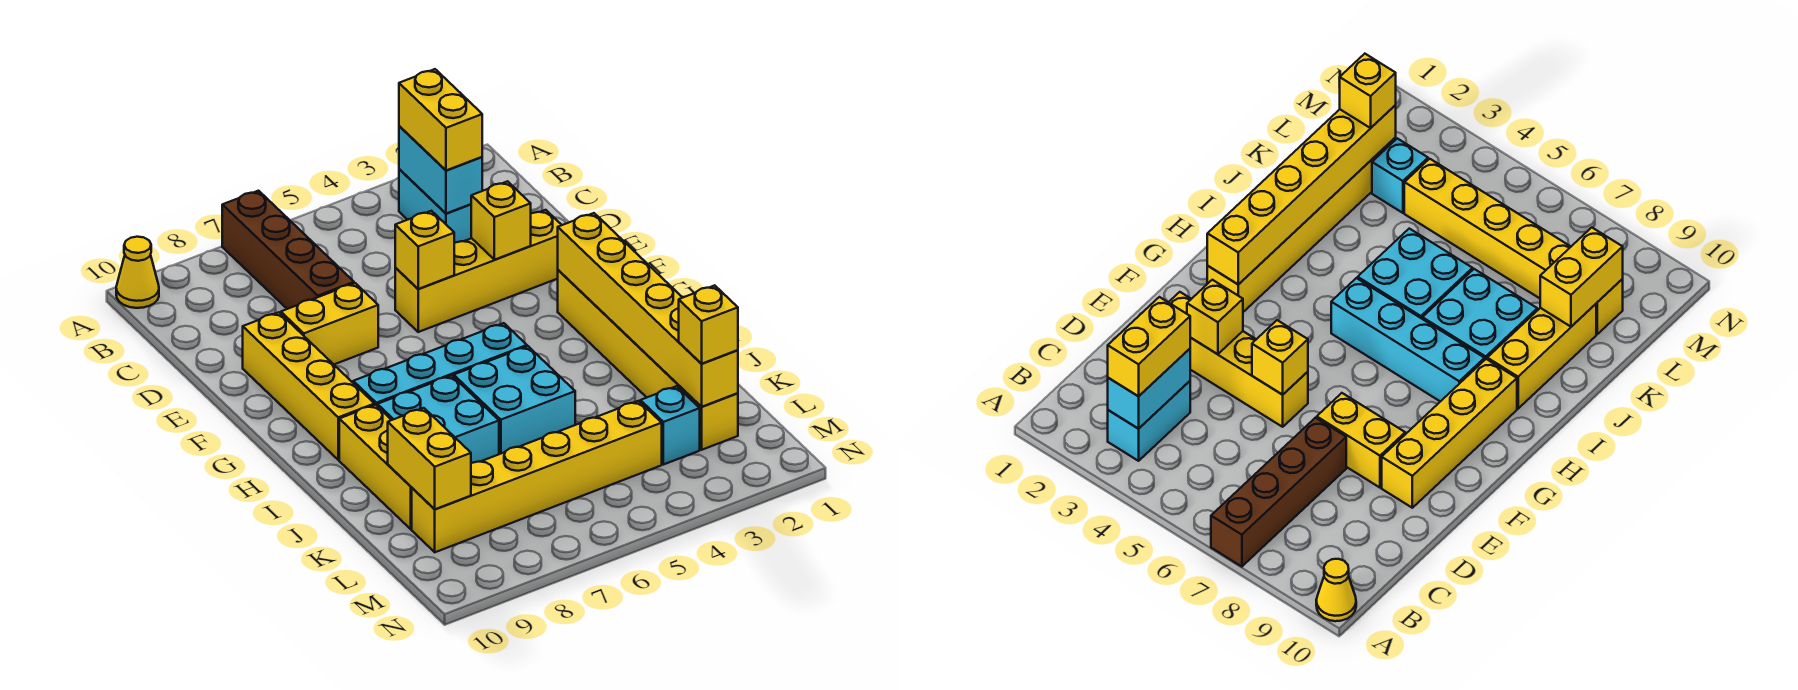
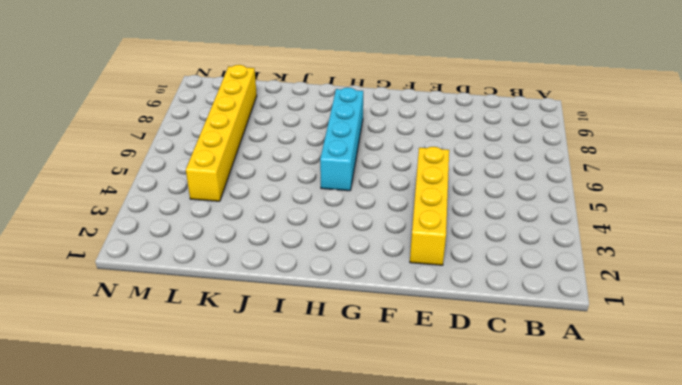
none -> brown 1x4 brick [222,191,354,309]
none -> yellow 1x1 cone [116,237,159,308]
none -> cyan 1x2 brick [399,169,471,243]

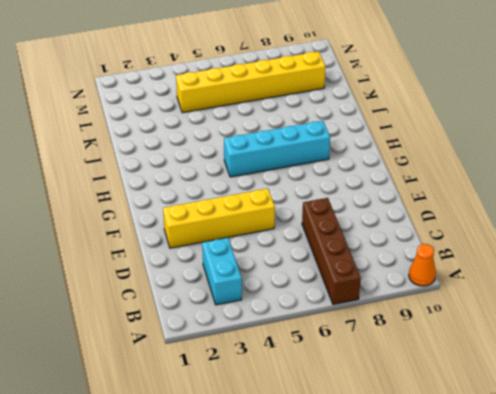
orange 1x1 cone [409,244,436,286] -> yellow 1x1 cone [116,237,159,308]
none -> yellow 1x2 brick [281,283,378,364]
none -> yellow 1x4 brick [243,312,374,460]
none -> yellow 1x6 brick [558,270,738,450]

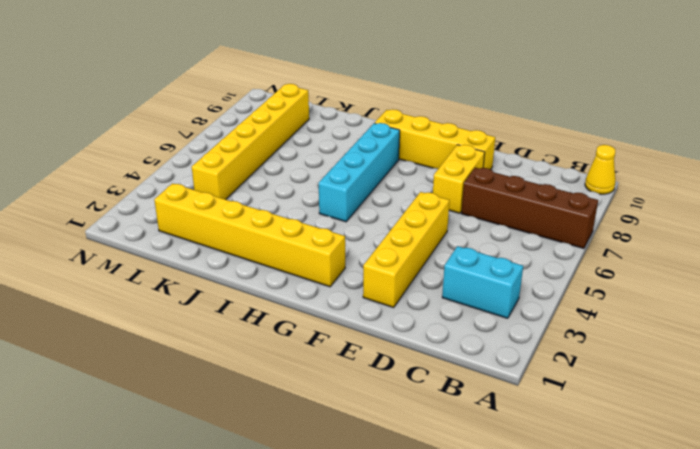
none -> cyan 2x2 brick [454,346,575,454]
none -> cyan 2x2 brick [377,375,499,463]
none -> yellow 1x3 brick [339,405,412,529]

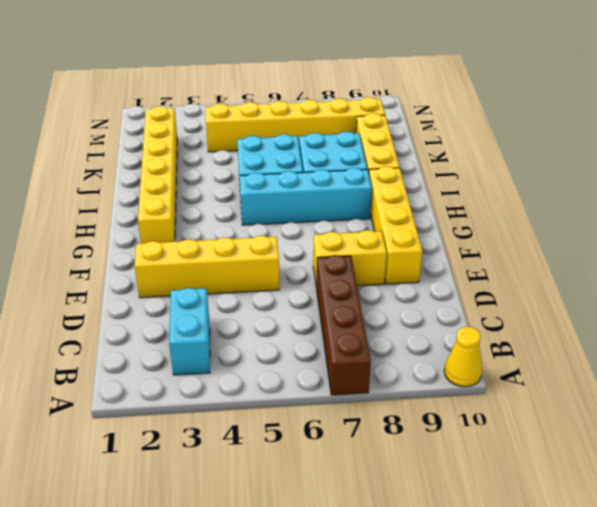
none -> cyan 1x1 brick [640,386,700,465]
none -> cyan 1x2 brick [399,126,482,214]
none -> yellow 1x1 brick [471,181,531,260]

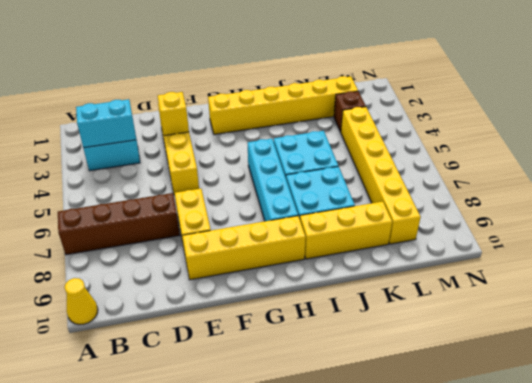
brown 1x1 brick [334,91,366,132] -> cyan 1x1 brick [640,386,700,465]
none -> yellow 1x1 brick [395,211,454,289]
none -> yellow 1x6 brick [558,213,738,407]
none -> yellow 1x2 brick [388,408,471,509]

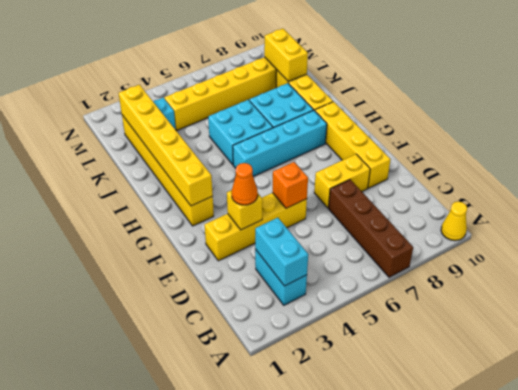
orange 1x1 cone [232,163,258,205] -> none
orange 1x1 brick [273,162,308,208] -> yellow 1x1 brick [395,211,454,289]
none -> yellow 1x2 brick [399,69,482,170]
none -> yellow 1x1 brick [679,285,738,364]

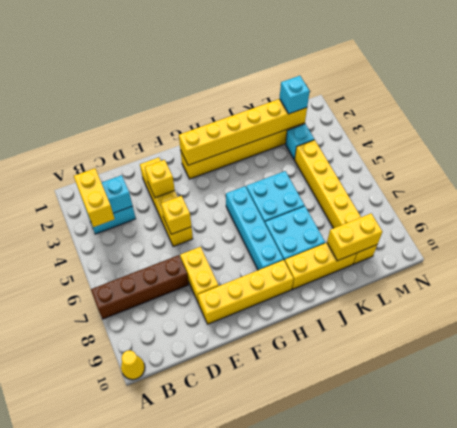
yellow 1x2 brick [74,168,115,227] -> yellow 1x2 brick turned to [399,69,482,170]
cyan 1x1 brick [280,76,310,114] -> yellow 1x1 brick [679,285,738,364]

